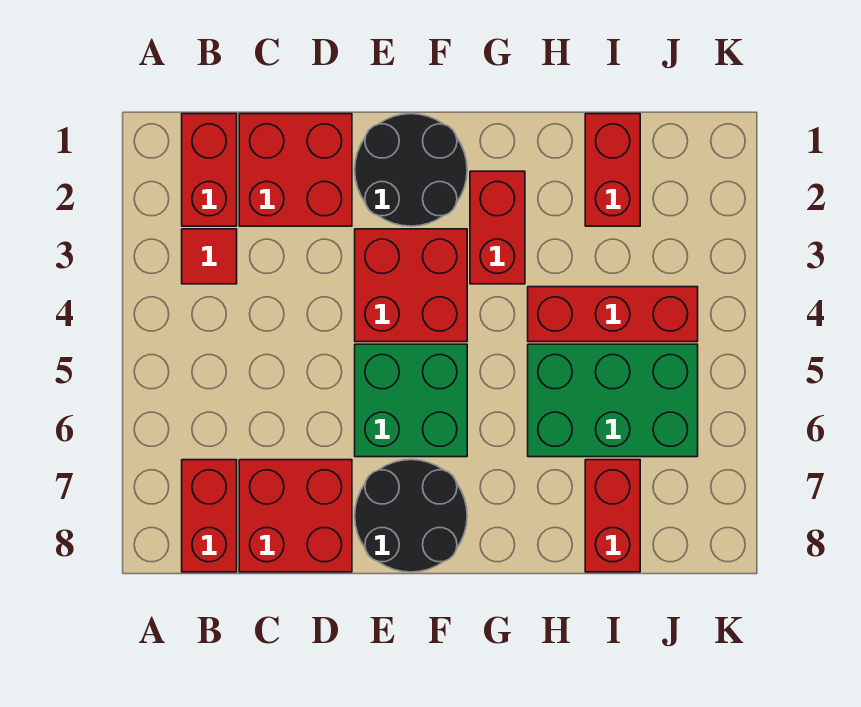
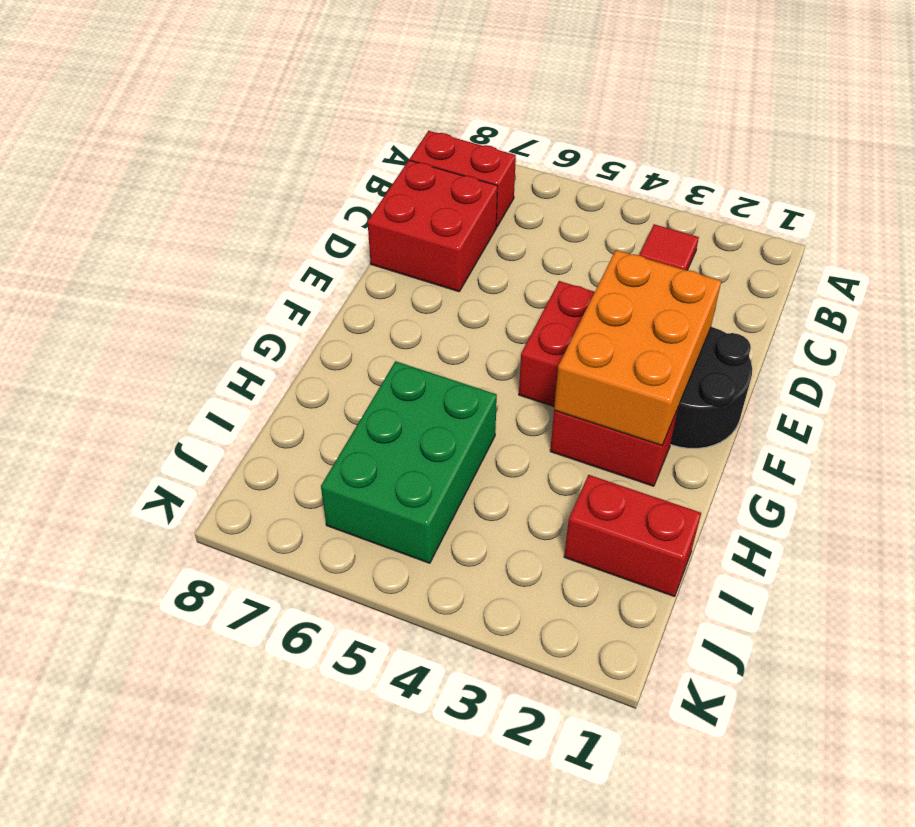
orange 2x3 brick [554,250,721,445] -> none
none -> red 1x2 brick [182,114,237,226]
none -> red 2x2 brick [239,114,352,226]
none -> green 2x2 brick [355,344,467,457]

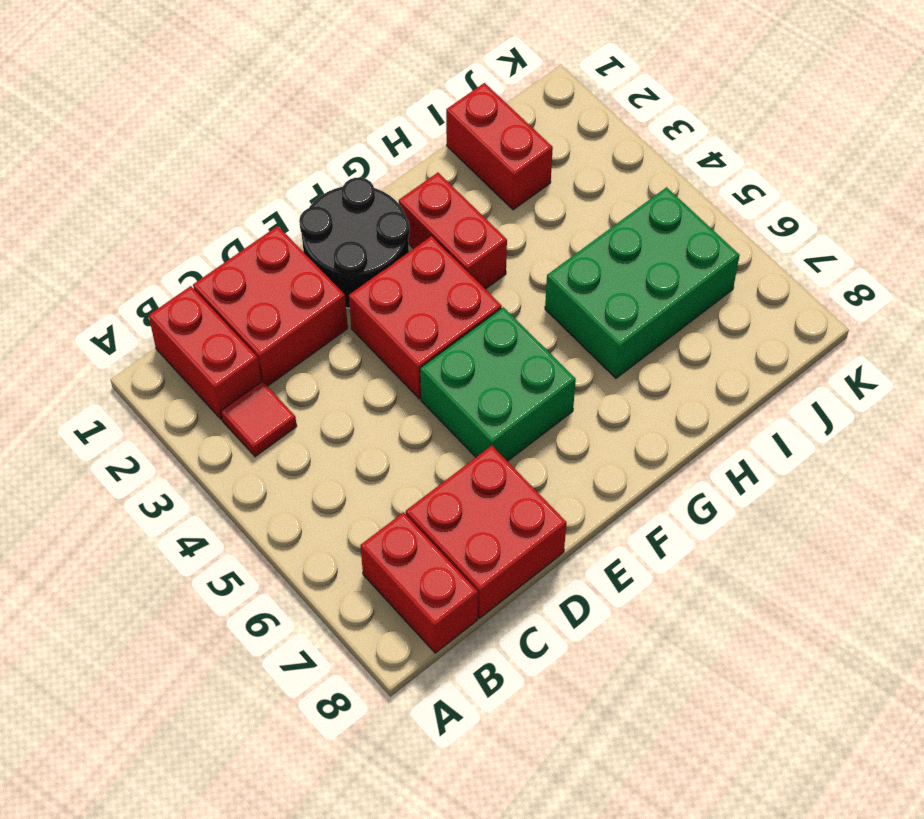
none -> black 2x2 round brick [355,460,467,572]
none -> red 1x3 brick [528,287,698,342]
none -> red 1x2 brick [585,460,640,572]

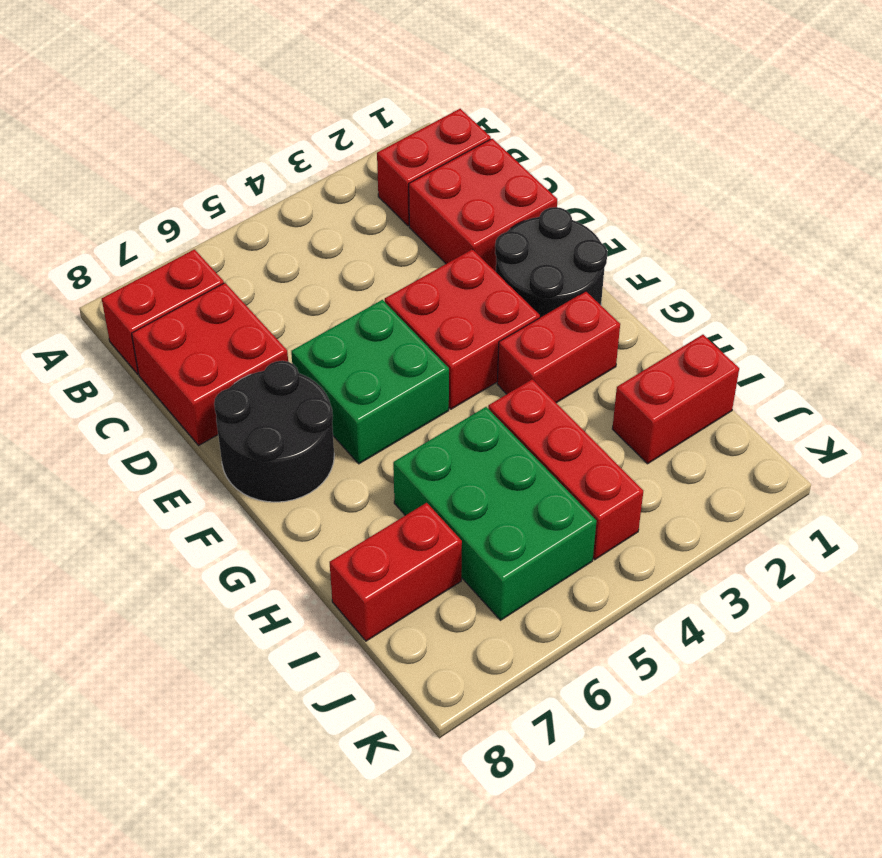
none -> red 1x1 tile [182,229,237,284]

